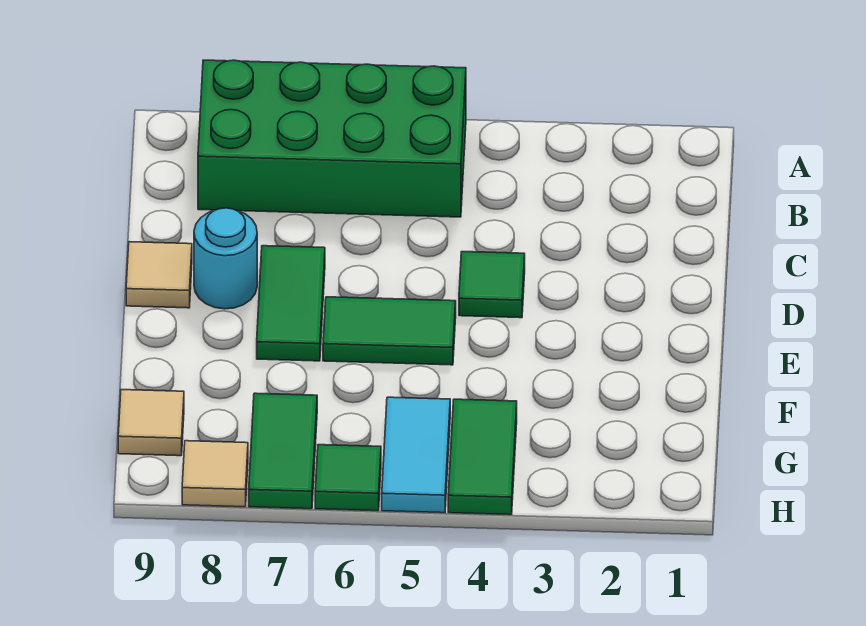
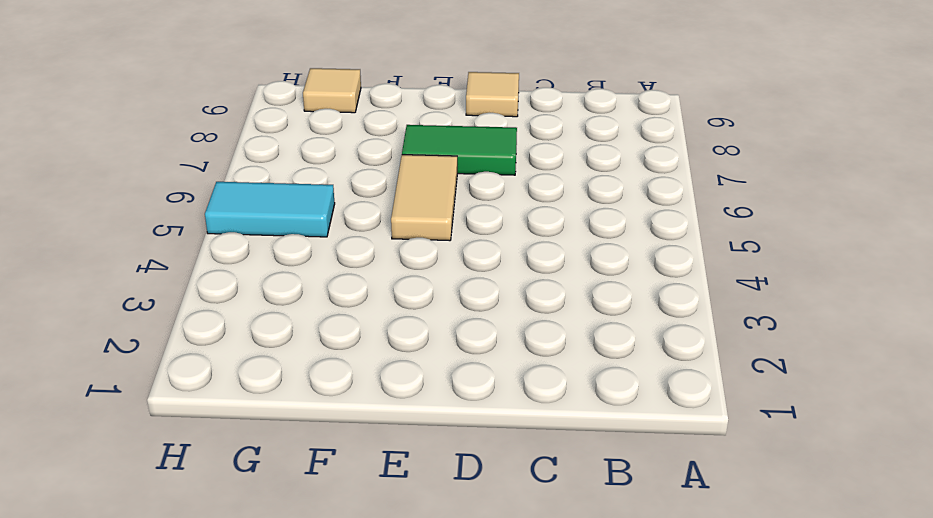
tan 1x2 tile [391,155,457,241] -> green 1x2 tile [323,297,456,365]
none -> green 2x4 brick [198,60,466,217]
none -> green 1x1 tile [459,252,525,318]
none -> cyan 1x1 round brick [194,208,257,309]

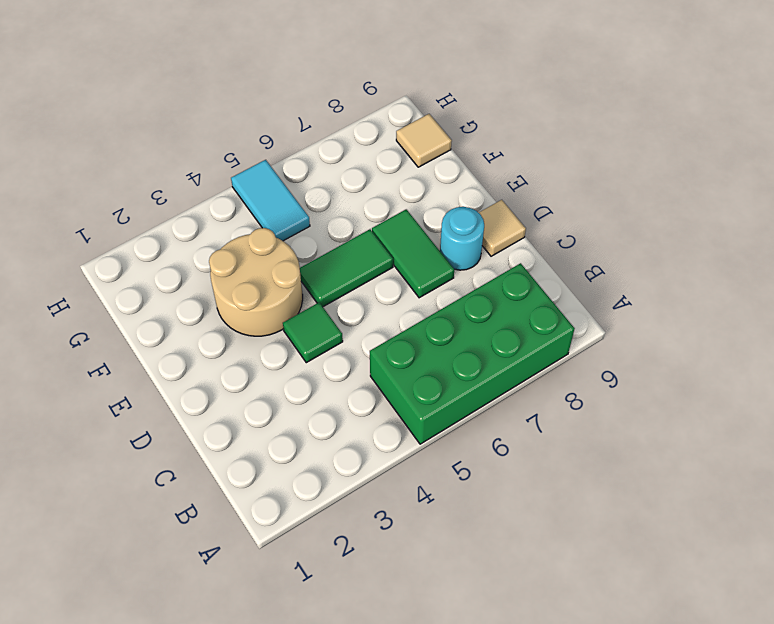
tan 2x2 round brick [209,228,303,336] -> none
none -> green 1x2 tile [448,399,517,515]
none -> green 1x2 tile [249,393,317,509]
none -> green 1x1 tile [315,445,381,511]

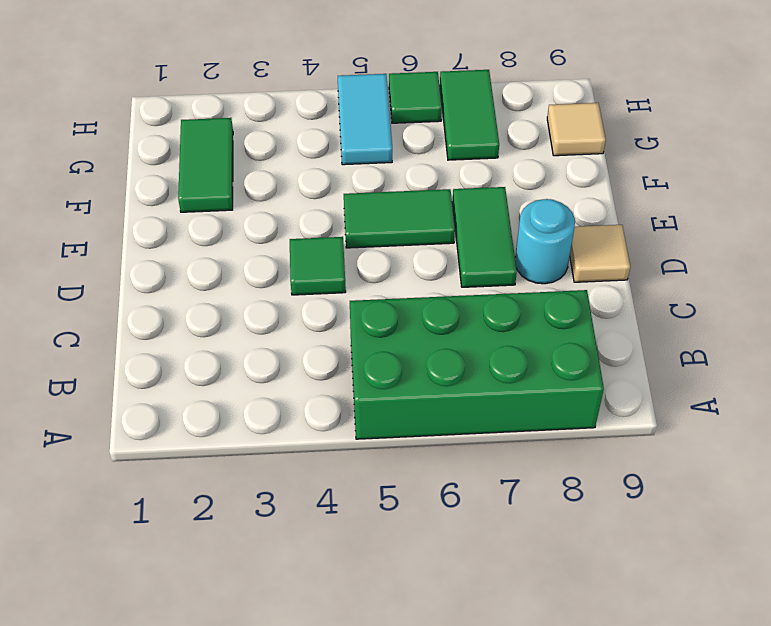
green 1x2 tile [178,118,233,212] -> green 1x2 tile moved to [448,399,517,515]
none -> tan 1x1 tile [182,441,248,507]

